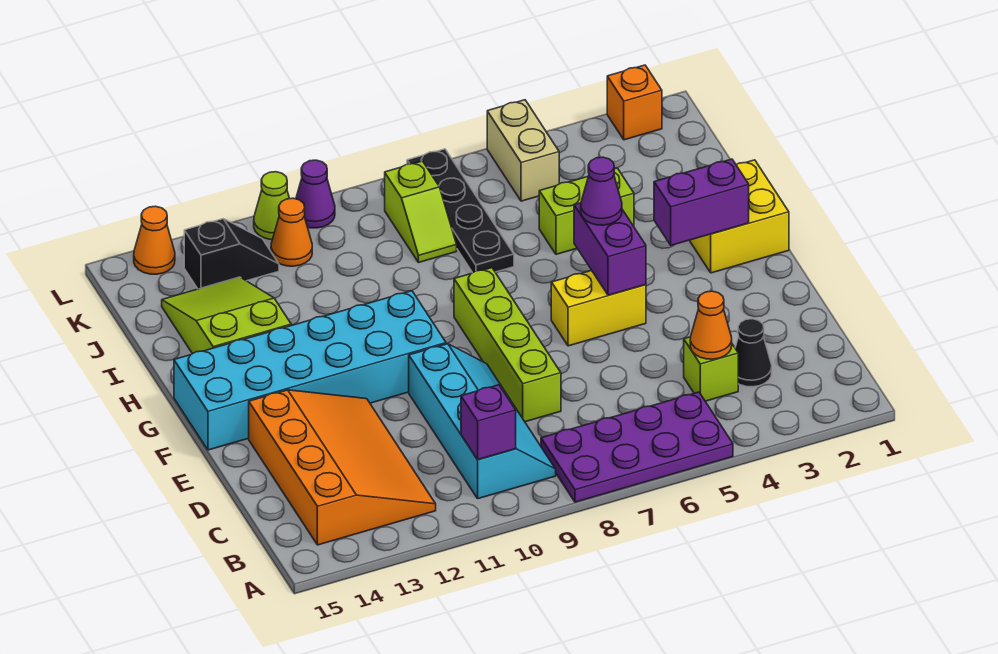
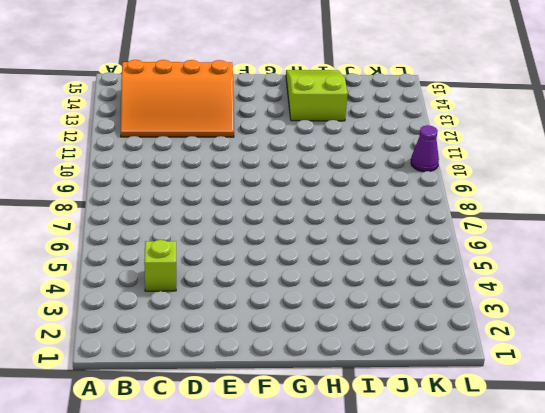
lime 2x3 slope [286,70,347,121] -> lime 2x3 slope turned to [162,277,291,354]
none -> purple 2x4 plate [541,392,733,502]
none -> cyan 2x4 slope [409,344,556,499]
none -> black 1x1 cone [735,319,772,387]

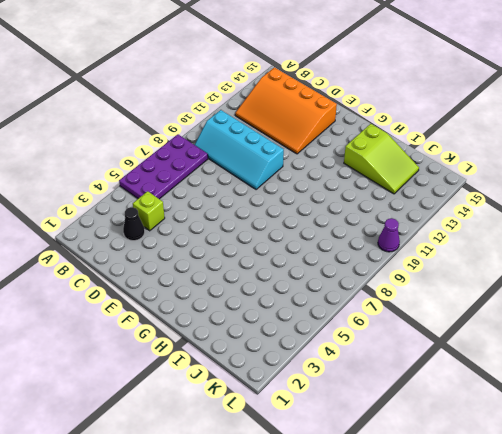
none -> lime 1x4 brick [454,268,561,422]
none -> yellow 1x2 brick [551,270,646,346]
none -> cyan 2x6 brick [174,291,446,450]

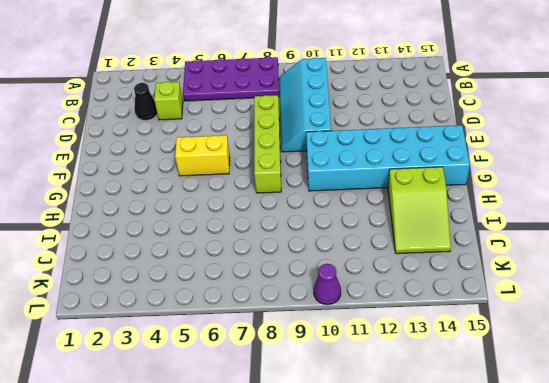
none -> orange 3x4 slope [249,390,436,545]
none -> yellow 2x2 brick [689,160,789,273]
none -> lime 1x2 brick [539,168,634,254]

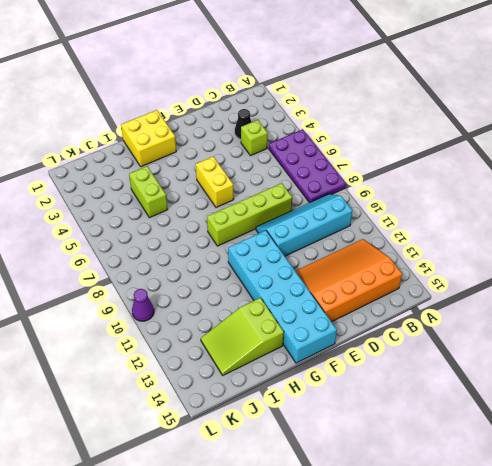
none -> black 1x4 plate [407,149,514,273]
none -> lime 1x2 slope [385,161,457,263]
none -> tan 1x2 brick [487,100,559,201]

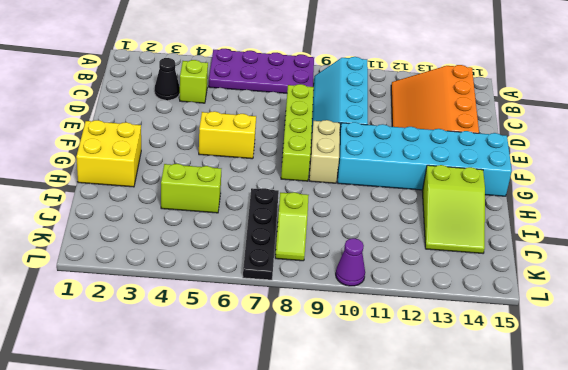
tan 1x2 brick [309,120,340,183] -> tan 1x2 brick moved to [487,100,559,201]
lime 1x2 slope [275,192,309,261] -> lime 1x2 slope turned to [385,161,457,263]
none -> orange 1x1 cone [271,198,312,266]
none -> black 1x2 slope [184,219,279,289]
none -> orange 1x1 brick [607,65,662,140]

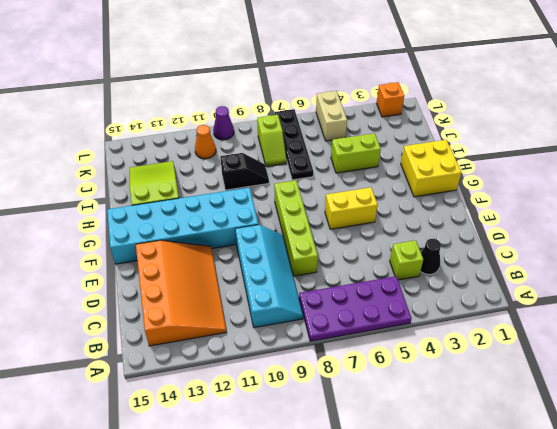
black 1x2 slope [220,153,269,190] -> black 1x2 slope moved to [184,219,279,289]
none -> lime 1x1 cone [254,172,290,240]
none -> orange 1x1 cone [134,206,175,274]
none -> purple 1x1 brick [461,385,516,460]

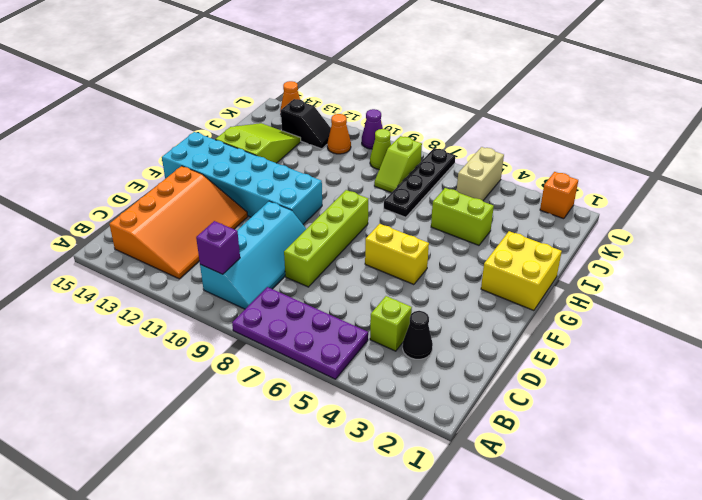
lime 1x1 cone [370,129,391,169] -> lime 1x1 cone moved to [254,172,290,240]
none -> orange 1x1 cone [690,291,732,359]
none -> purple 1x2 brick [574,203,646,295]
none -> purple 1x2 brick [654,159,749,245]

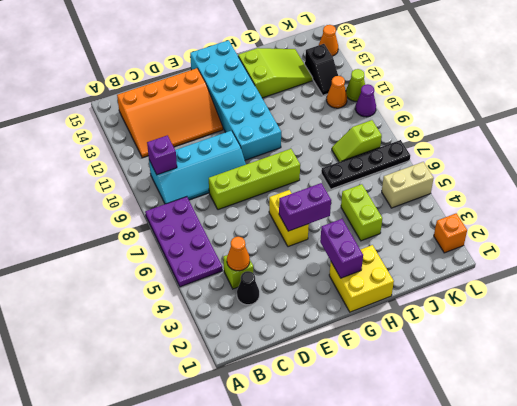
none -> purple 1x1 cone [581,157,622,225]

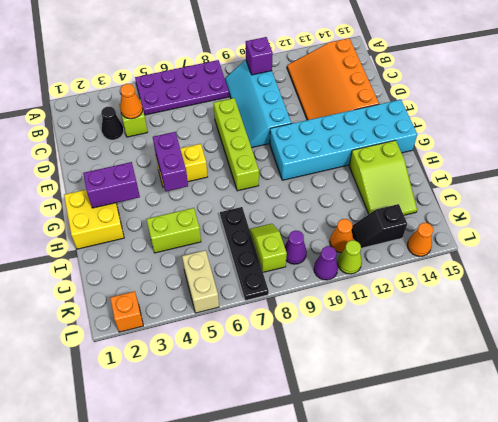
purple 1x1 cone [285,231,307,264] -> purple 1x1 cone moved to [581,157,622,225]

